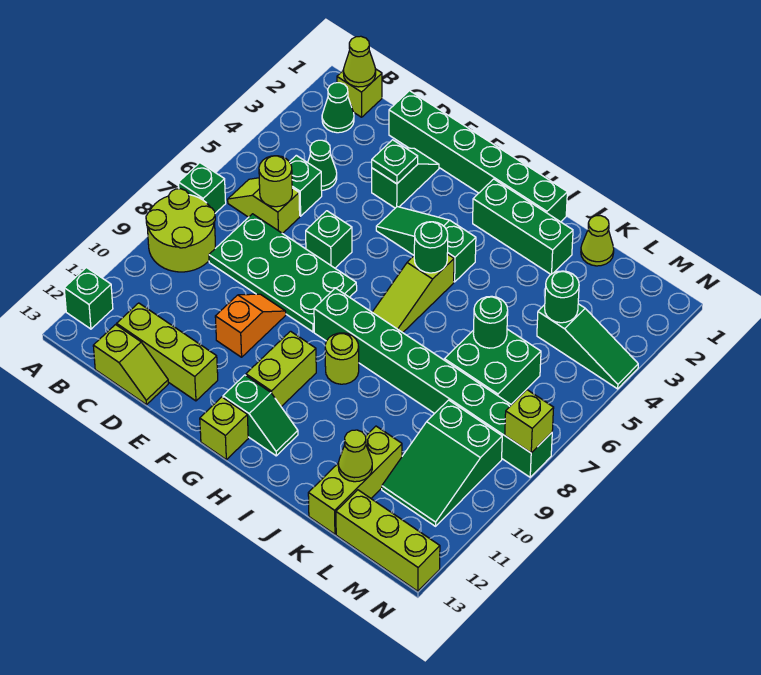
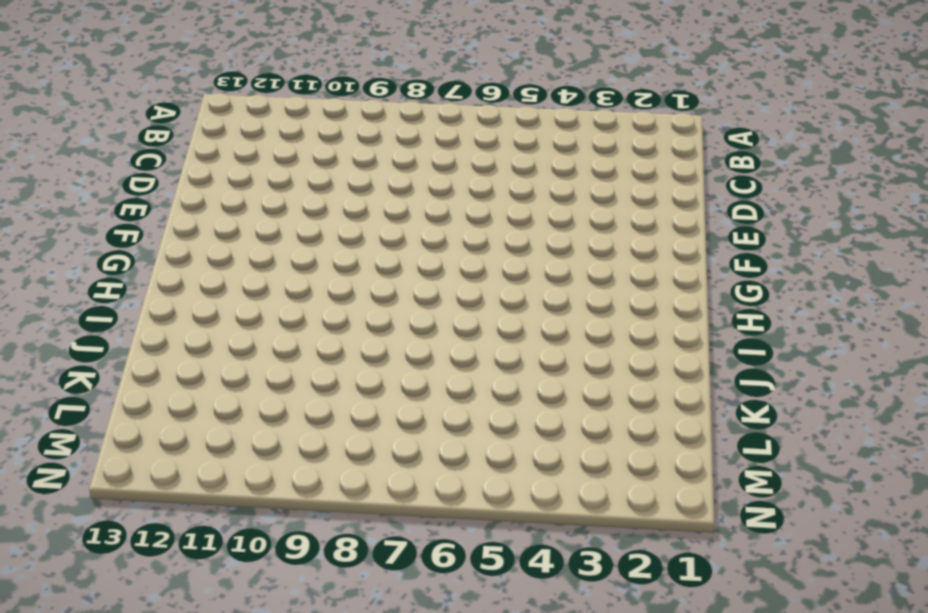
none -> green 1x1 brick [179,163,226,213]
none -> lime 2x2 round brick [146,189,215,272]
none -> green 1x1 brick [64,267,113,329]
none -> lime 1x1 brick [337,69,382,117]

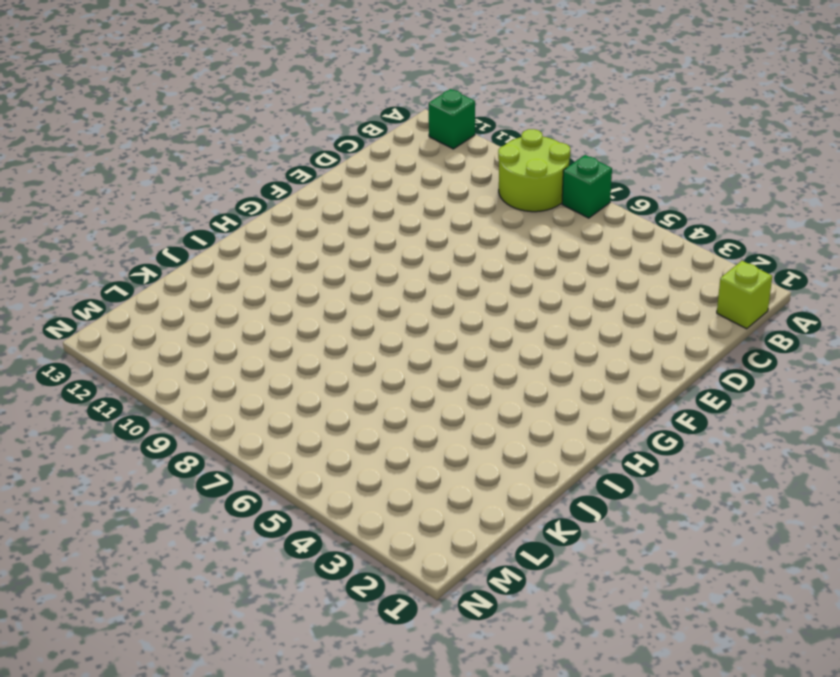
none -> green 1x1 cone [322,83,354,133]
none -> lime 1x2 slope [228,178,300,234]
none -> green 1x1 cone [308,140,337,190]
none -> green 1x1 brick [290,155,322,216]

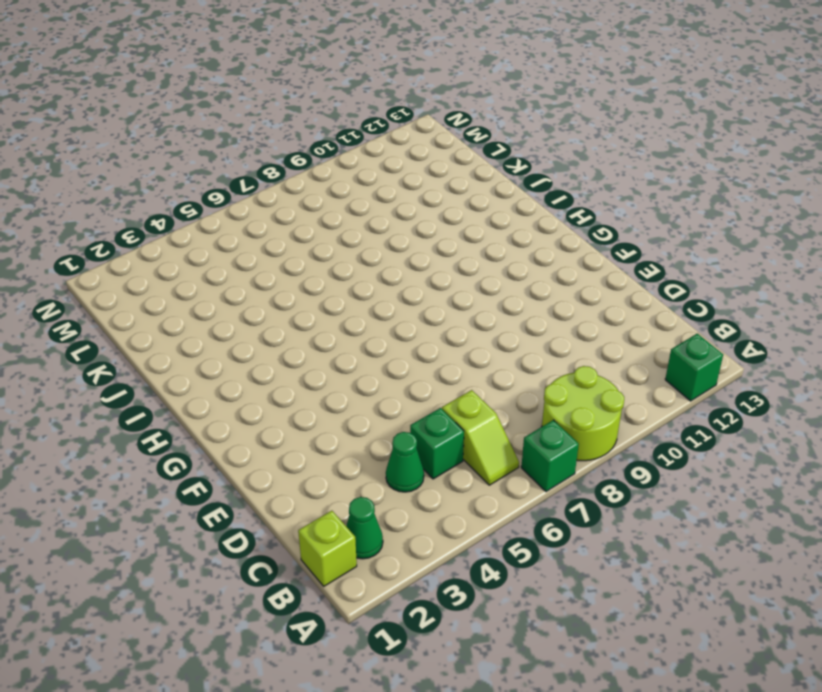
none -> green 2x4 plate [209,214,357,332]
none -> lime 1x3 brick [117,303,218,401]
none -> lime 1x2 slope [93,325,168,405]
none -> green 1x6 brick [389,91,567,222]

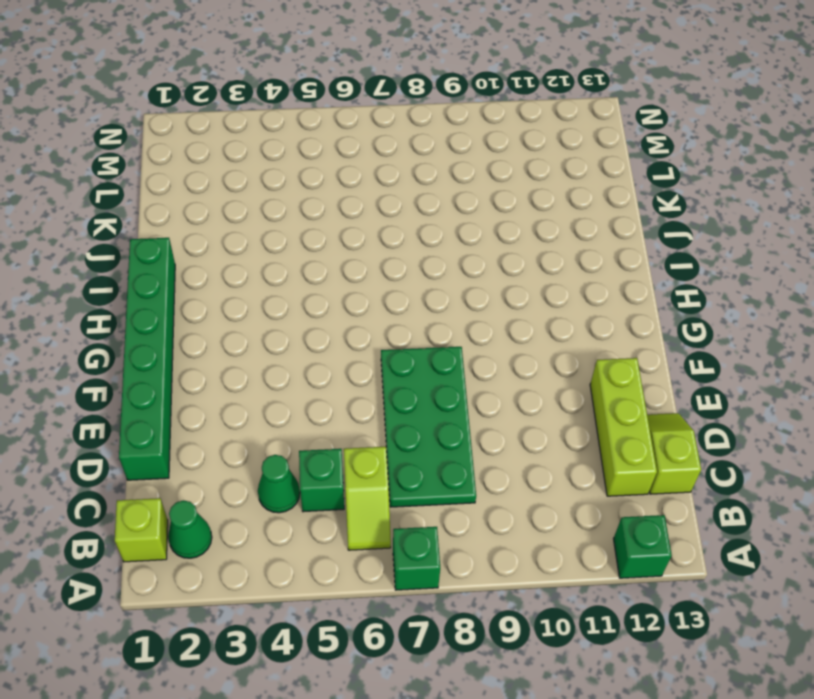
none -> lime 2x2 round brick [146,189,215,272]
none -> green 1x2 slope [372,148,439,208]
none -> green 1x1 brick [306,211,352,268]
none -> orange 1x2 slope [215,294,286,357]

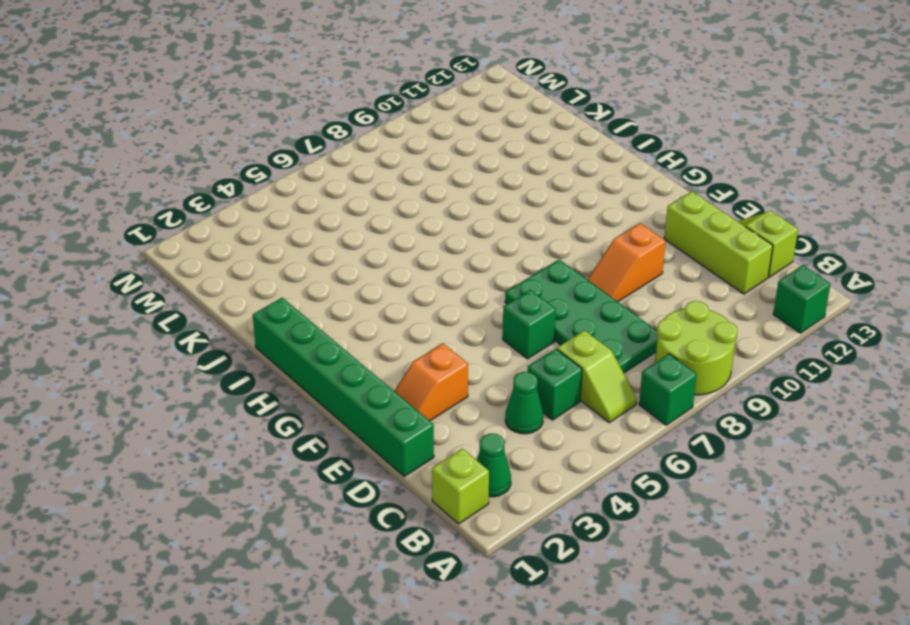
orange 1x2 slope [394,344,468,421] -> green 1x2 slope [372,148,439,208]
none -> green 1x3 slope [376,207,476,282]
none -> green 1x8 brick [314,288,552,477]
none -> lime 1x2 brick [246,331,316,407]
none -> green 1x2 slope [223,375,298,456]

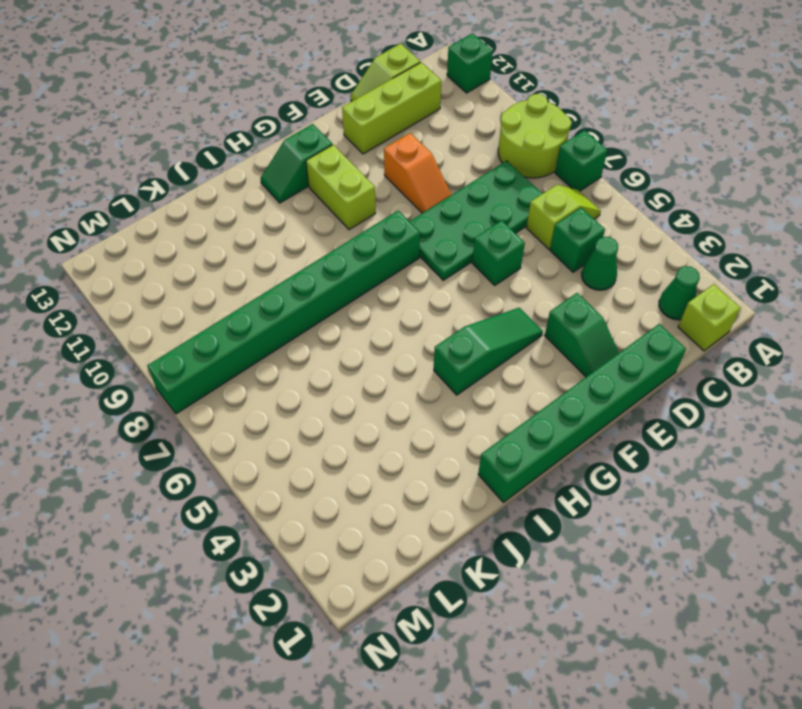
none -> lime 1x1 brick [200,397,248,460]
none -> green 1x3 brick [473,179,573,274]
none -> lime 1x3 slope [372,254,454,333]
none -> lime 1x1 round brick [325,333,359,384]

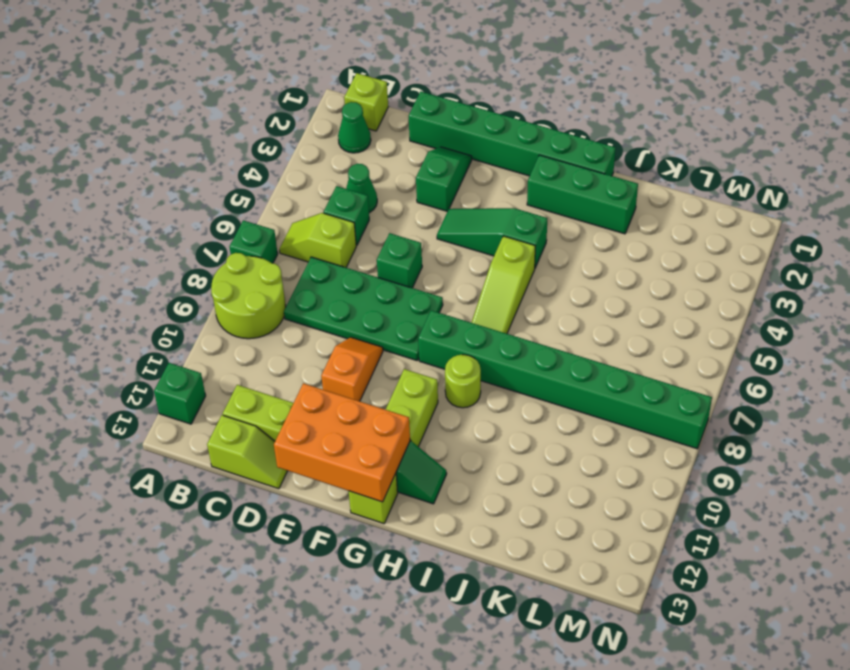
orange 2x3 brick [274,383,410,502] -> none
none -> lime 1x1 cone [581,216,614,266]
none -> green 2x2 brick [444,329,541,404]
none -> lime 1x3 brick [308,426,402,534]
none -> green 1x3 slope [537,304,638,389]

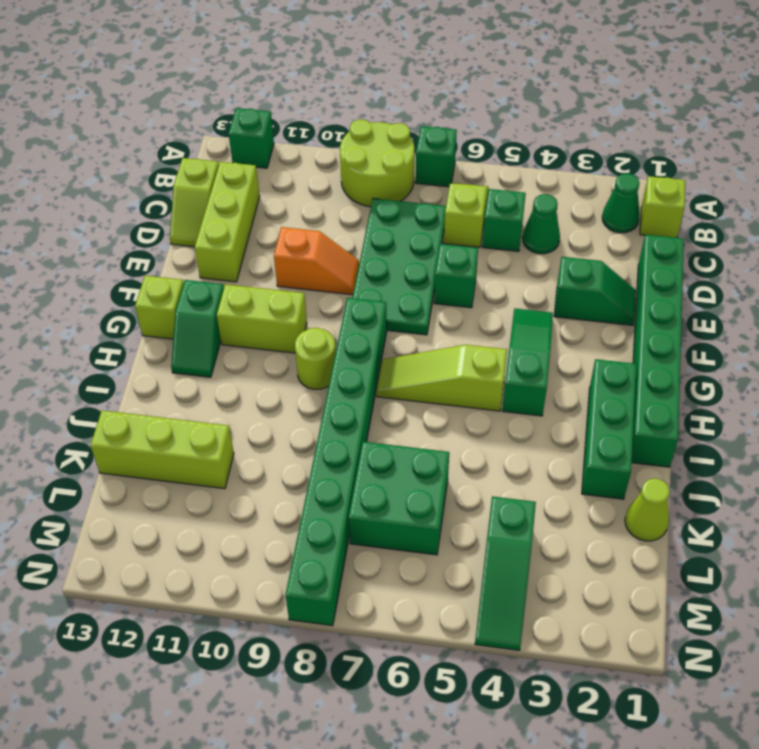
none -> green 2x3 slope [382,400,502,526]
none -> lime 1x3 brick [336,490,440,591]
none -> lime 1x1 cone [343,36,376,87]
none -> lime 1x1 round brick [259,156,292,207]

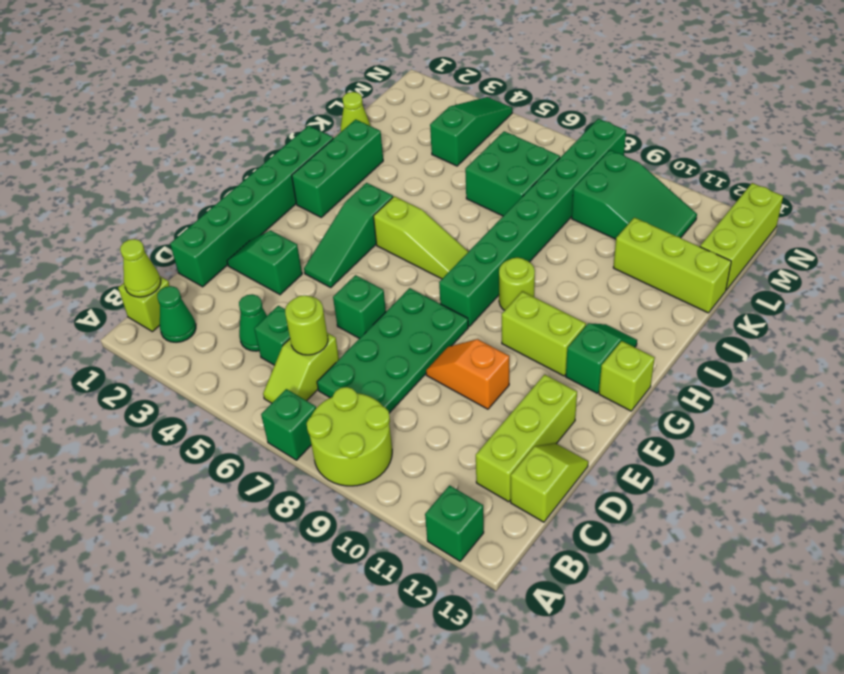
none -> green 1x1 plate [372,140,418,184]
none -> green 1x1 round brick [414,222,448,273]
none -> green 1x1 round brick [473,296,508,348]
none -> lime 1x1 cone [338,430,372,482]

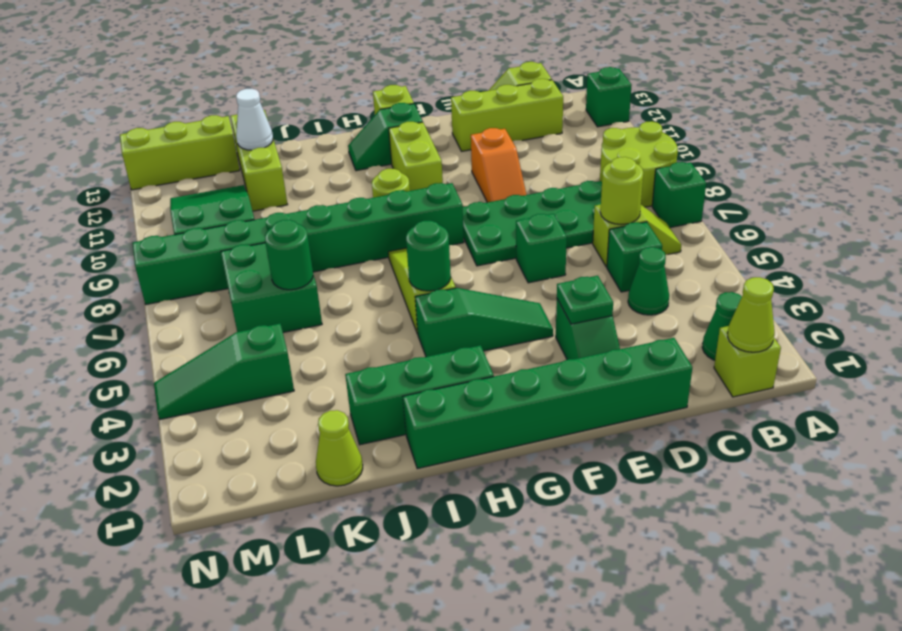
white 1x1 cone [236,89,273,150] -> lime 1x1 cone [338,430,372,482]
none -> green 1x1 round brick [545,271,579,323]
none -> lime 1x1 brick [505,390,554,453]

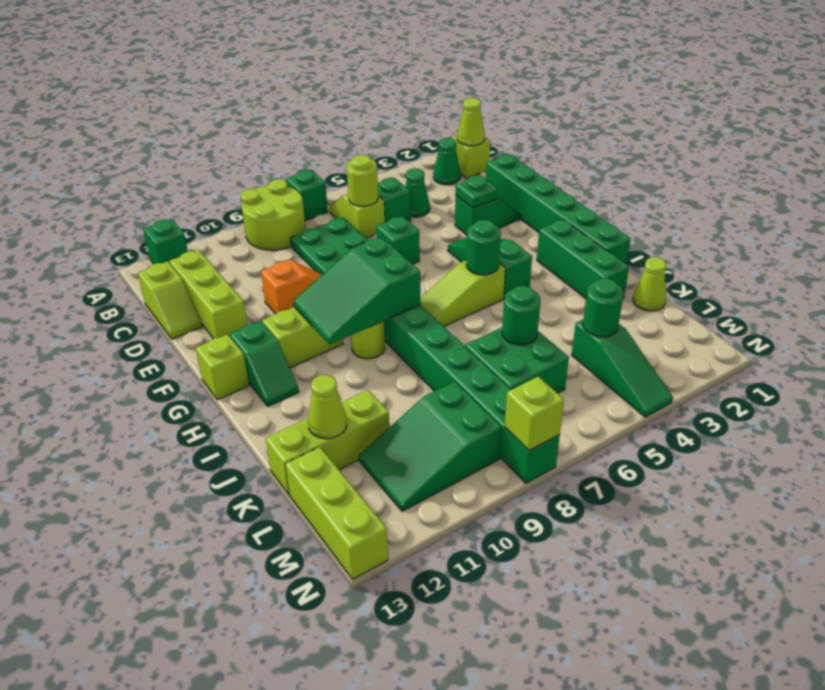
green 2x3 slope [293,237,421,345] -> none

